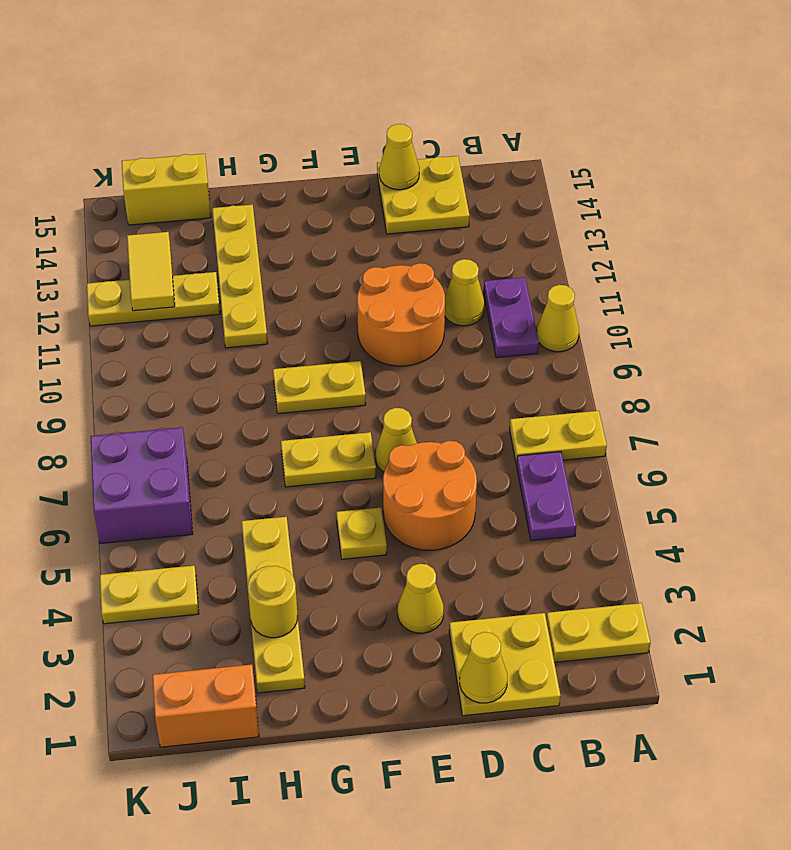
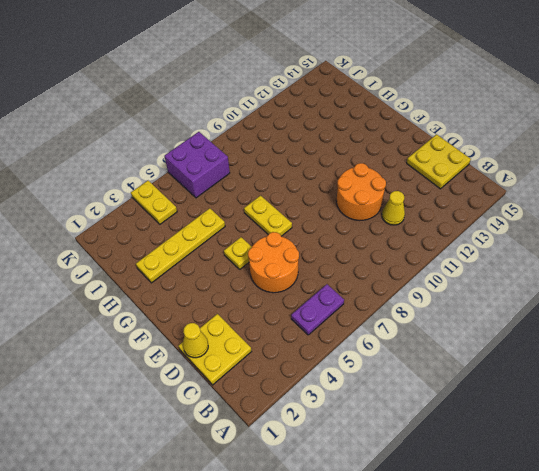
none -> yellow 1x2 plate [546,603,650,662]
none -> yellow 1x2 plate [510,411,607,464]
none -> yellow 1x1 cone [537,285,579,352]

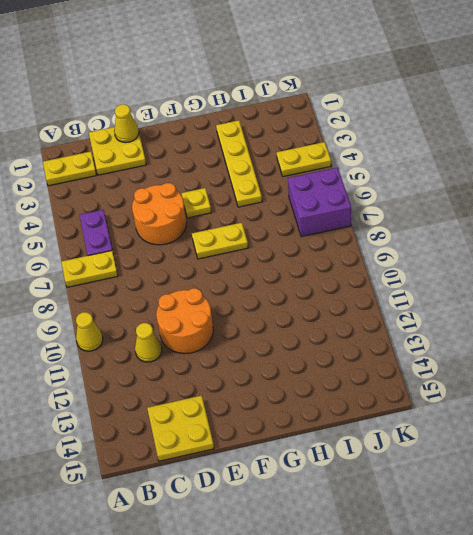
none -> purple 1x2 plate [484,277,539,358]
none -> yellow 1x1 cone [398,564,444,633]
none -> yellow 1x1 cone [376,408,417,472]

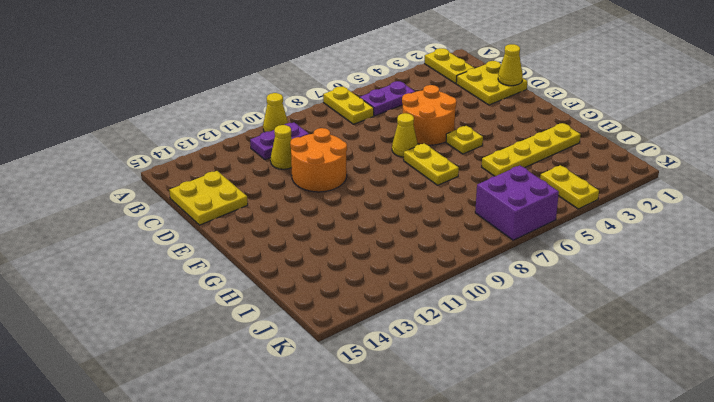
none -> yellow 1x1 cone [398,564,444,633]
none -> yellow 1x2 plate [273,361,366,414]
none -> yellow 1x4 plate [212,204,268,348]

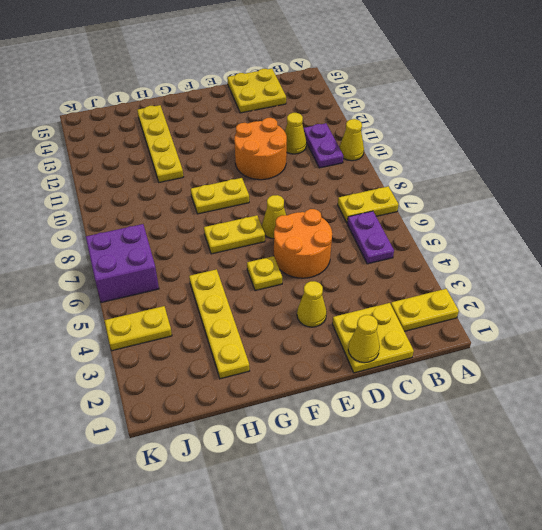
none -> orange 1x2 brick [153,665,259,747]
none -> yellow 1x3 plate [87,272,220,326]
none -> yellow 1x2 brick [122,154,211,225]

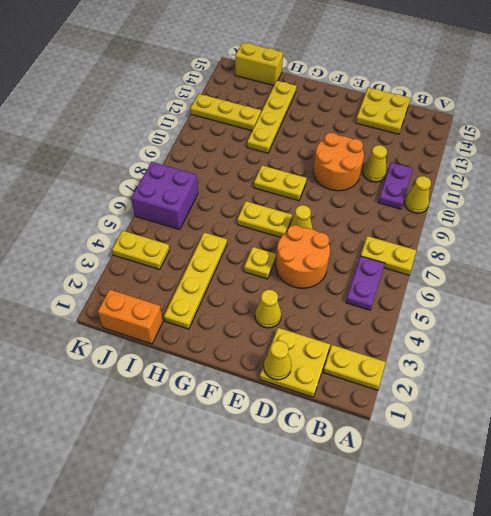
none -> yellow 1x1 cone [379,124,419,190]
none -> yellow 1x1 round brick [248,566,298,638]
none -> yellow 1x2 tile [127,232,175,311]

